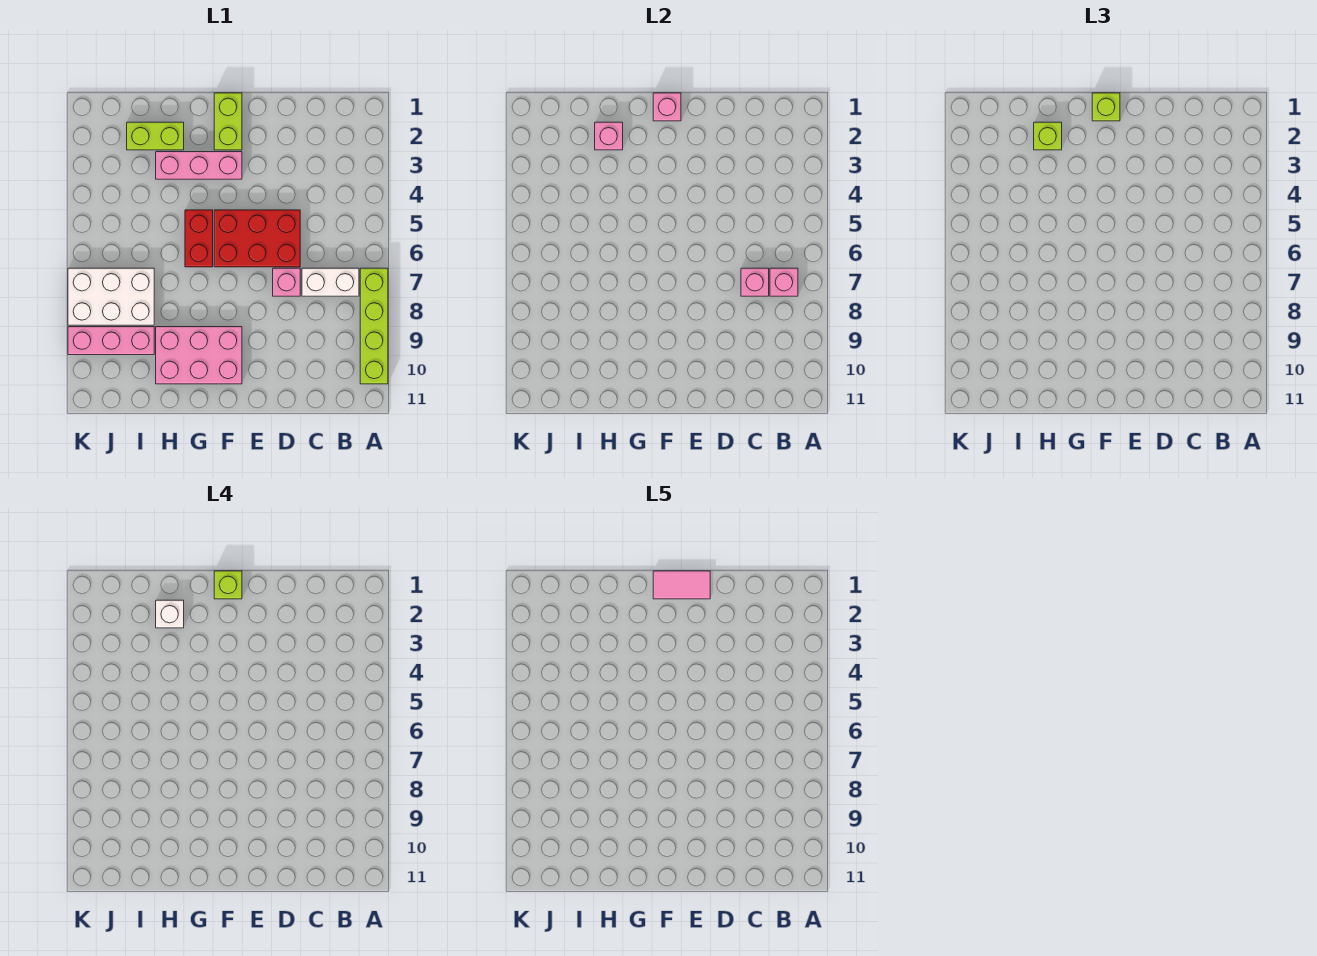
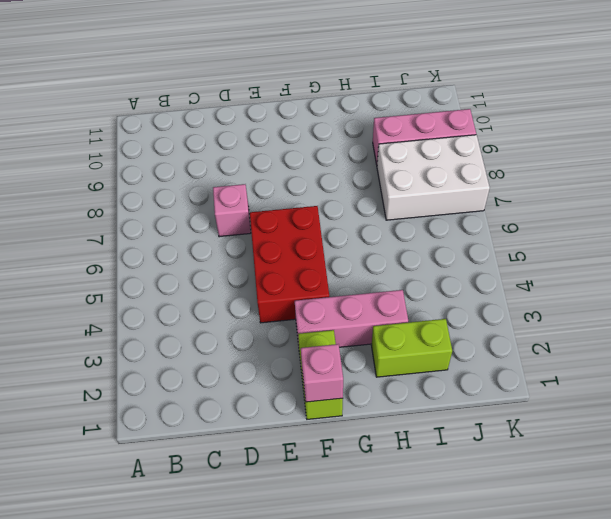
red 2x3 brick [250,206,329,323] -> red 2x3 brick turned to [214,210,300,267]
none -> lime 1x4 brick [360,268,388,384]
none -> white 1x2 brick [302,268,359,296]
none -> pink 2x3 brick [156,327,242,384]

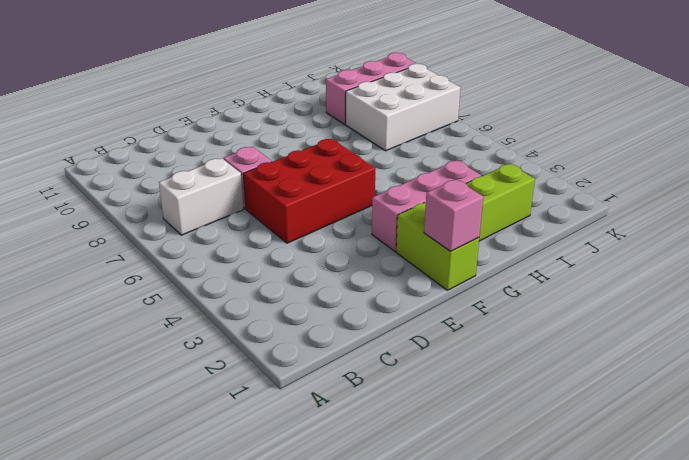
none -> lime 1x4 brick [360,268,388,384]
none -> pink 2x3 brick [156,327,242,384]
none -> red 1x2 brick [185,210,213,267]

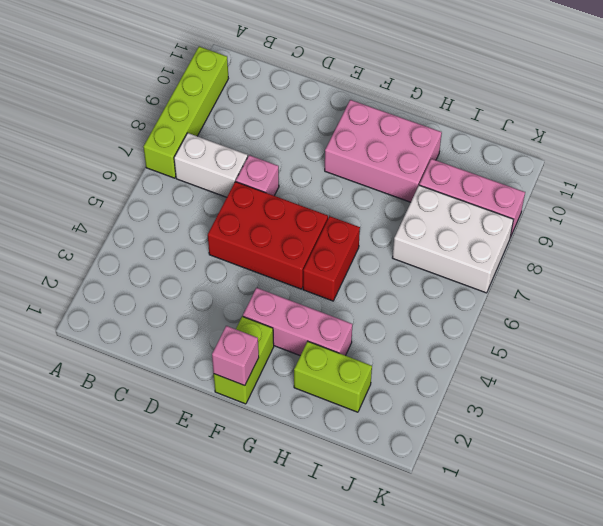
none -> pink 1x1 brick [770,268,798,296]
none -> pink 1x1 brick [741,268,769,296]
none -> pink 1x1 brick [595,122,623,150]

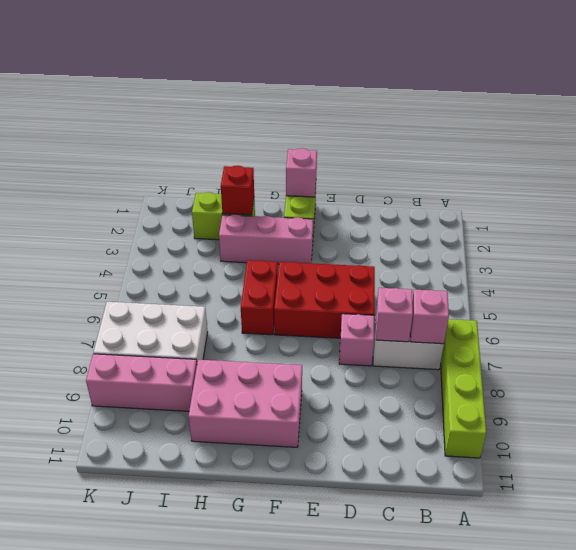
red 1x1 brick [221,166,254,215] -> pink 1x1 brick [595,122,623,150]
none -> lime 1x1 brick [1092,93,1120,121]
none -> lime 1x1 brick [1034,122,1062,150]
none -> lime 1x1 brick [214,571,242,599]

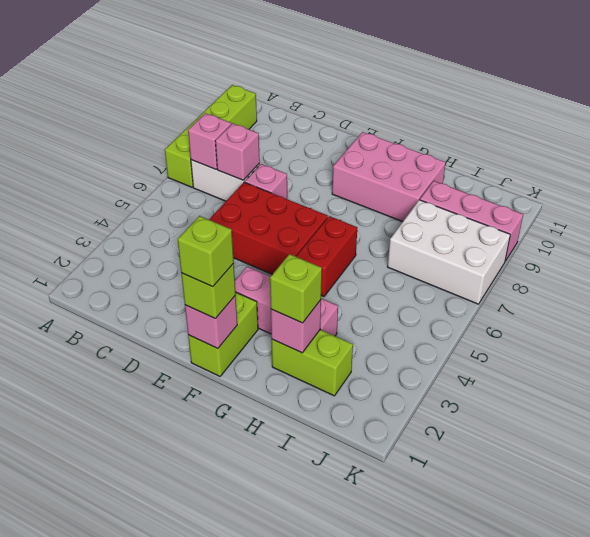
none -> white 1x1 brick [156,600,184,628]
none -> pink 1x2 tile [653,571,710,599]

